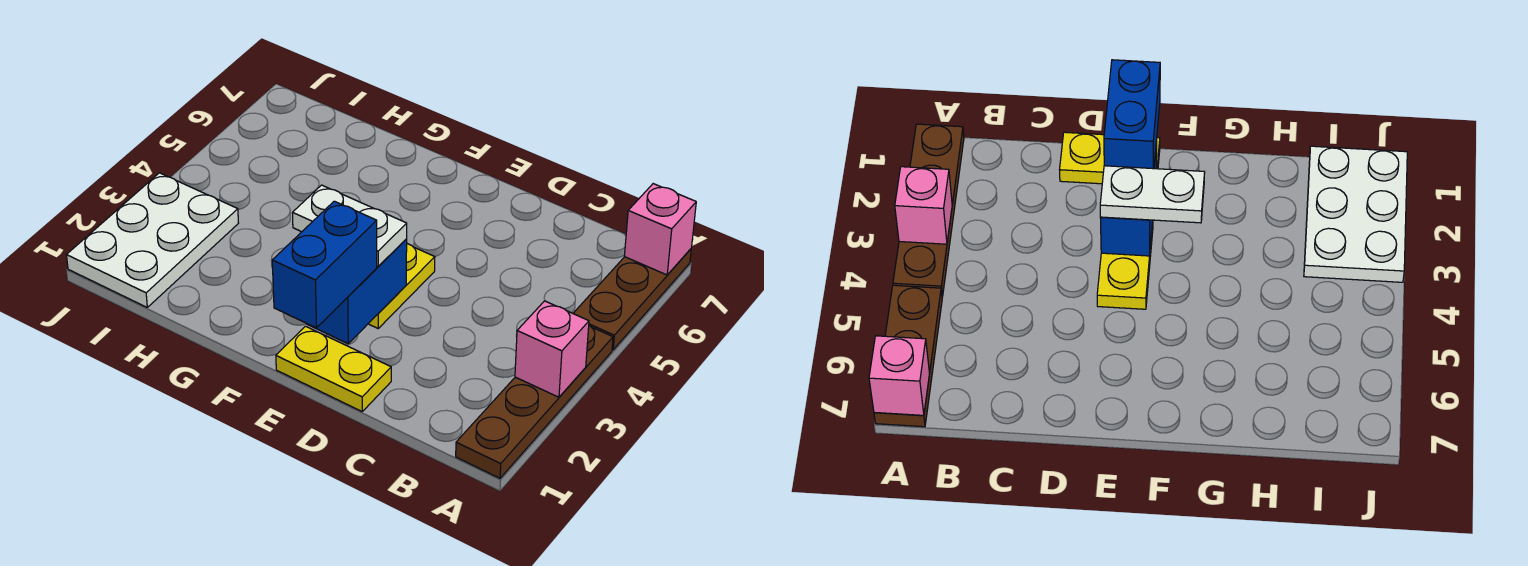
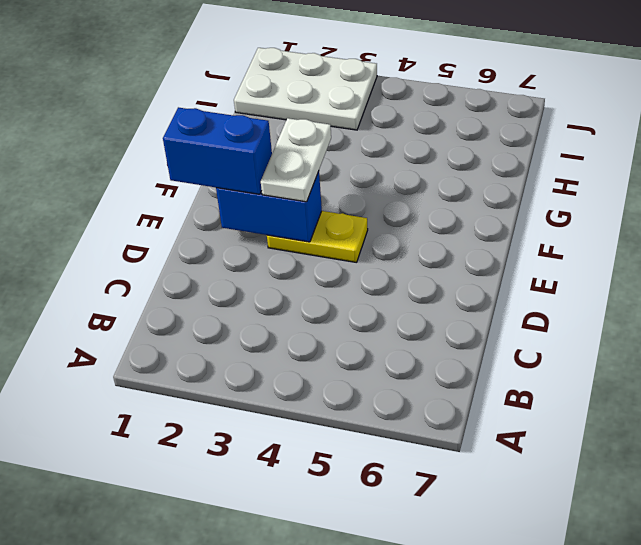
none -> brown 1x4 plate [456,326,613,478]
none -> brown 1x3 plate [573,249,691,350]

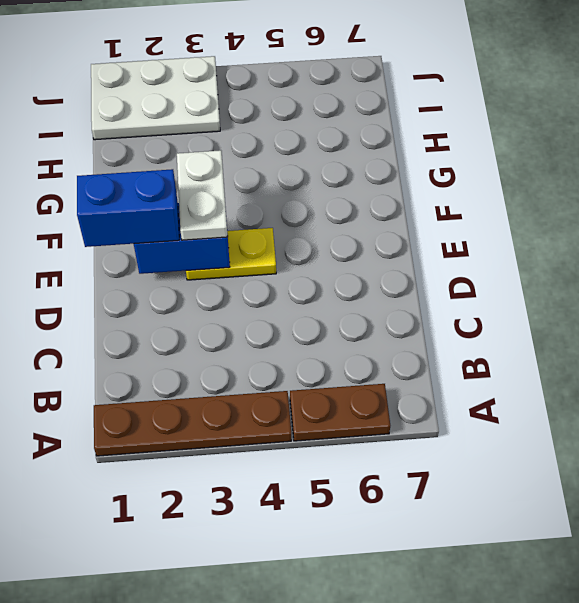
brown 1x2 plate [290,384,390,441] -> brown 1x3 plate [573,249,691,350]
none -> yellow 1x2 plate [276,326,391,411]
none -> pink 1x1 brick [515,301,589,397]

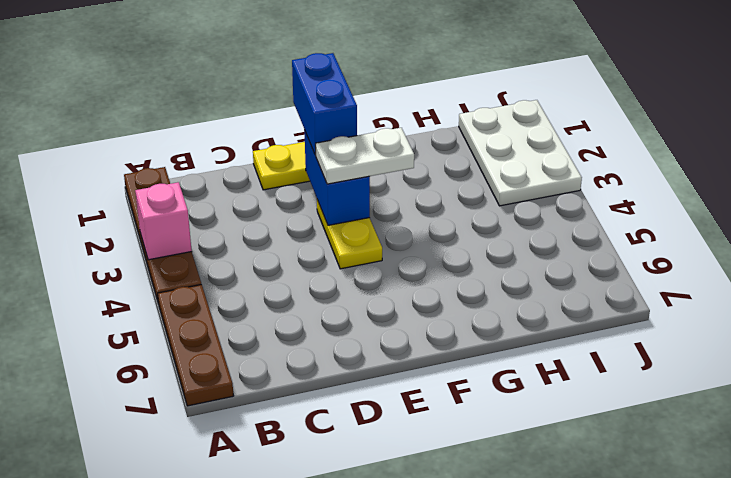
none -> pink 1x1 brick [624,184,696,275]

